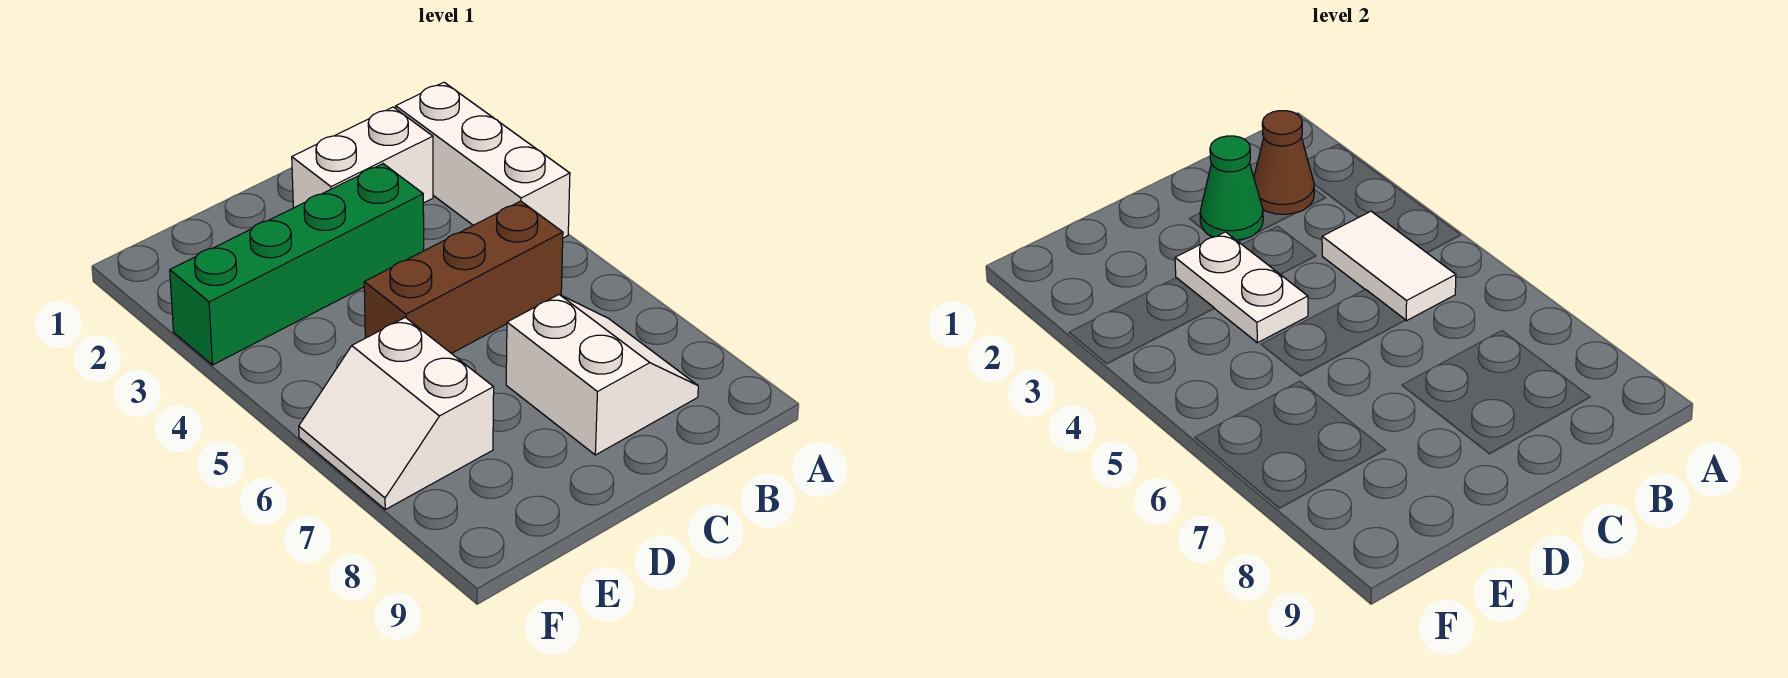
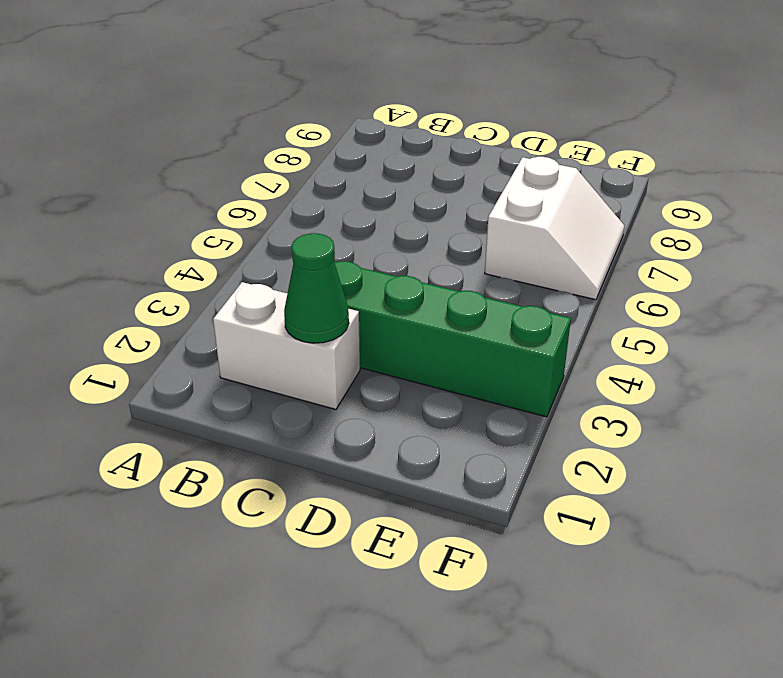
none -> white 1x3 brick [396,82,570,238]
none -> brown 1x3 brick [364,201,563,353]

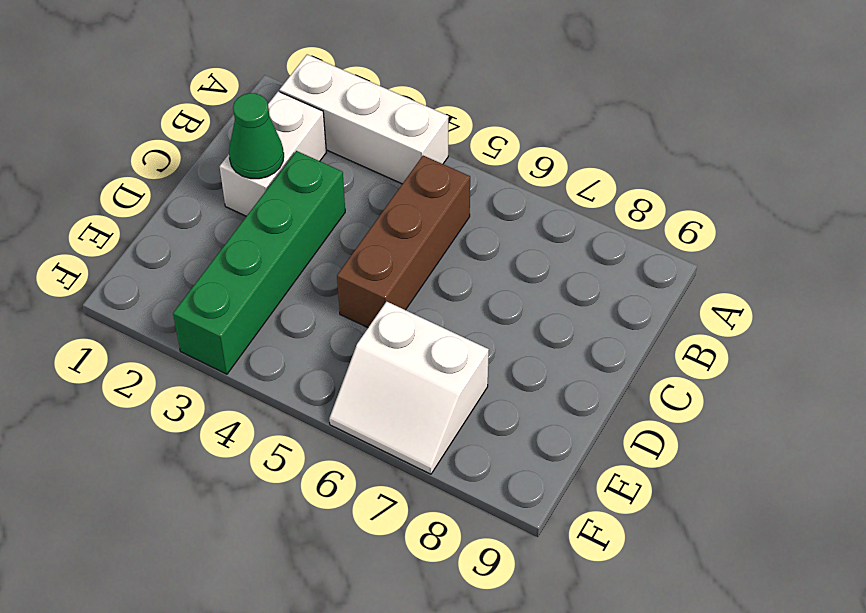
none -> white 2x2 slope [506,295,698,455]
none -> brown 1x1 cone [1254,111,1314,214]

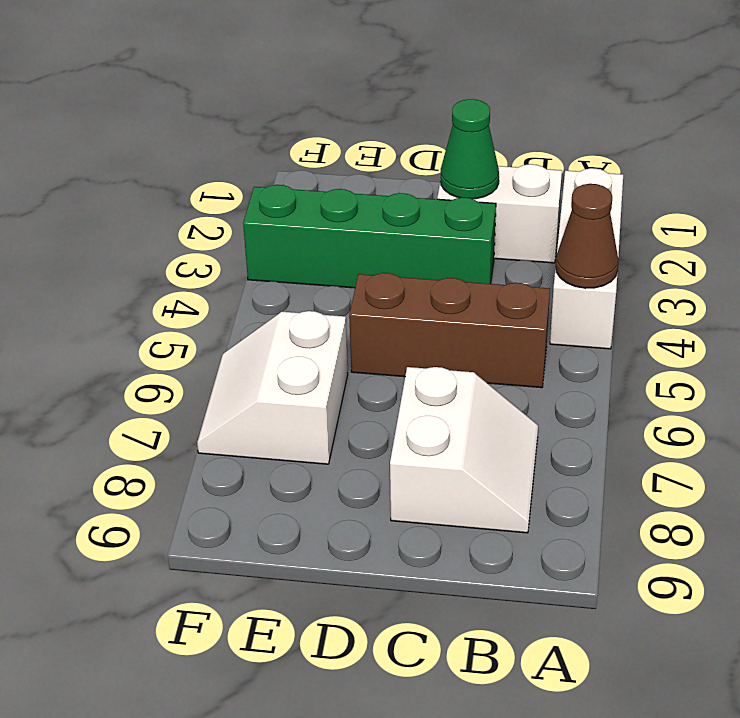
brown 1x1 cone [556,184,619,288] -> brown 1x1 cone moved to [1254,111,1314,214]
none -> white 1x2 tile [1322,211,1456,321]
none -> white 1x2 plate [1175,232,1308,343]

